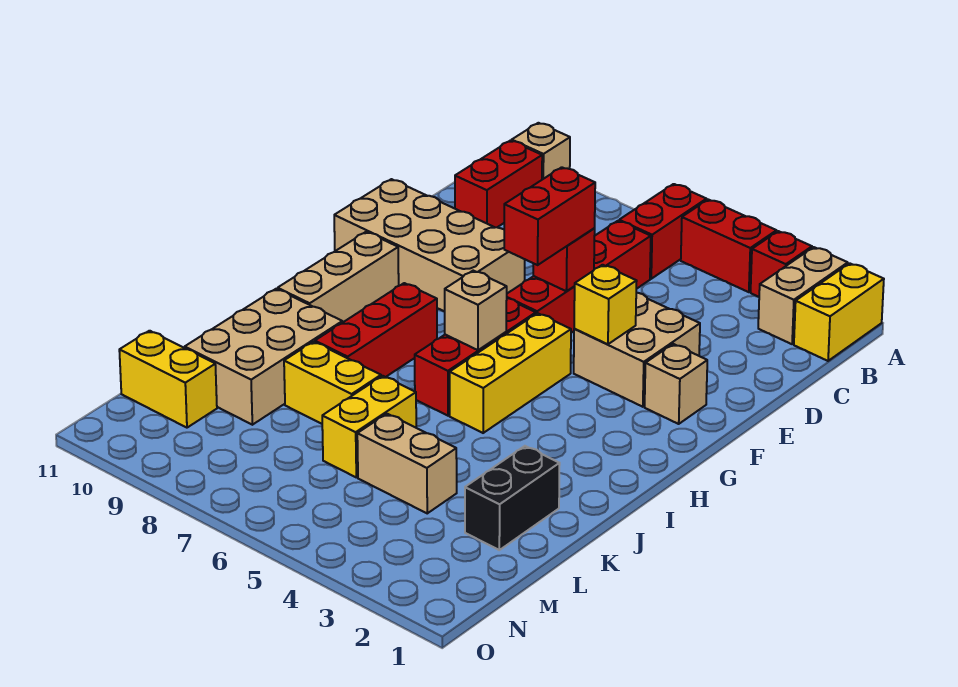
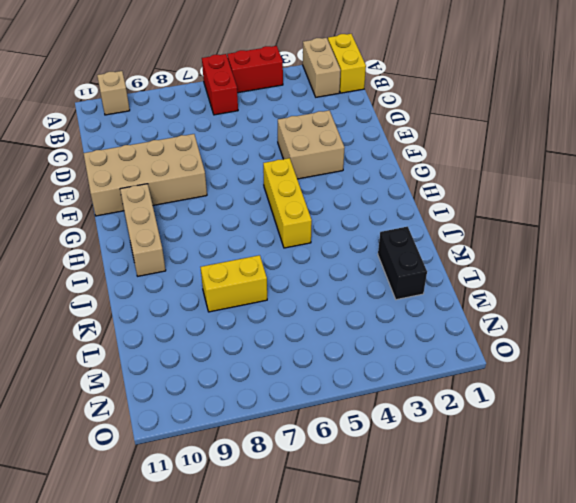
none -> red 1x1 brick [751,231,812,297]
none -> red 1x2 brick [455,141,542,227]
none -> red 1x4 brick [507,221,651,333]

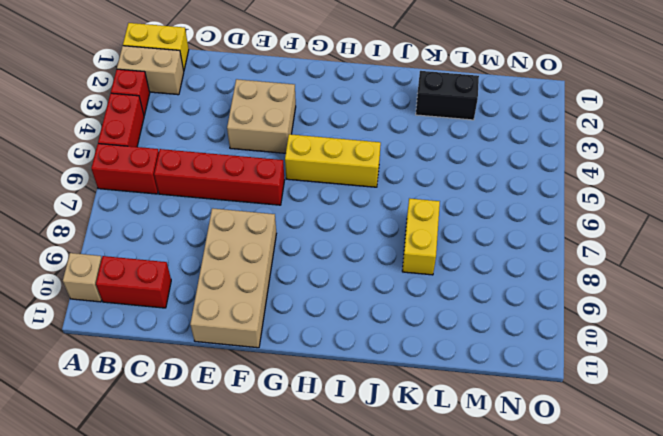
none -> tan 1x1 brick [645,344,707,424]
none -> red 1x3 brick [415,298,536,416]
none -> tan 1x3 brick [278,232,399,323]

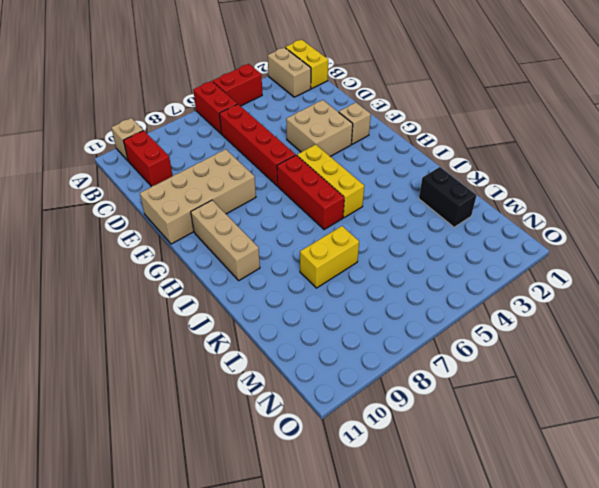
none -> red 1x1 brick [751,231,812,297]
none -> red 1x3 brick [315,283,437,377]
none -> tan 2x3 brick [185,289,342,425]

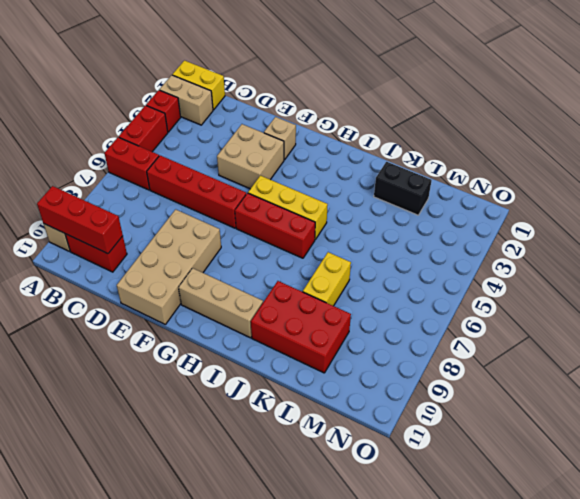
red 1x3 brick [37,186,123,254] -> red 1x3 brick moved to [315,283,437,377]
red 2x3 brick [251,281,351,373] -> tan 2x3 brick [185,289,342,425]
none -> yellow 1x2 brick [322,376,416,477]
none -> tan 1x2 brick [357,414,457,513]
none -> yellow 1x2 brick [119,331,217,428]

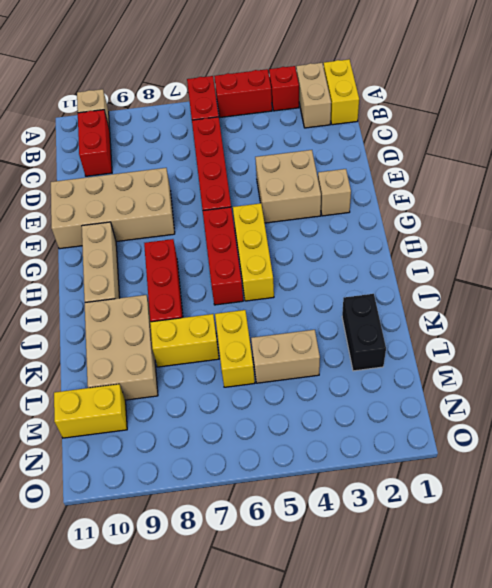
none -> red 1x1 brick [533,229,595,291]
none -> yellow 1x1 brick [574,265,637,344]
none -> tan 1x1 brick [445,271,507,350]

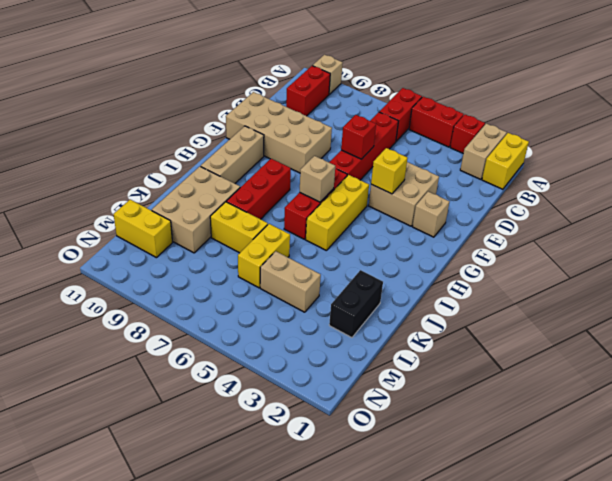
none -> red 1x2 brick [504,167,595,265]

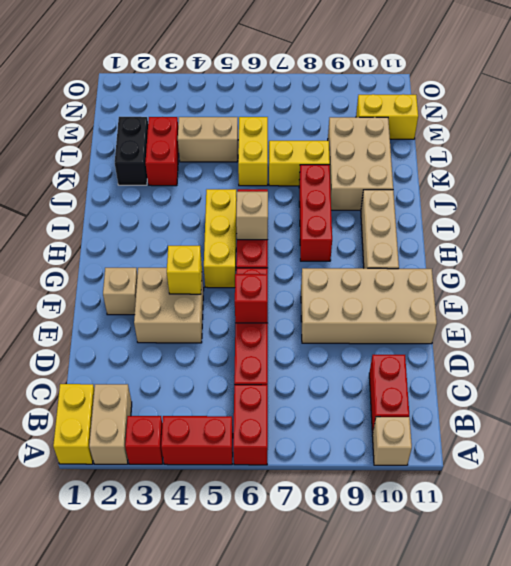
red 1x2 brick [145,117,179,186] -> red 1x2 brick moved to [504,167,595,265]

